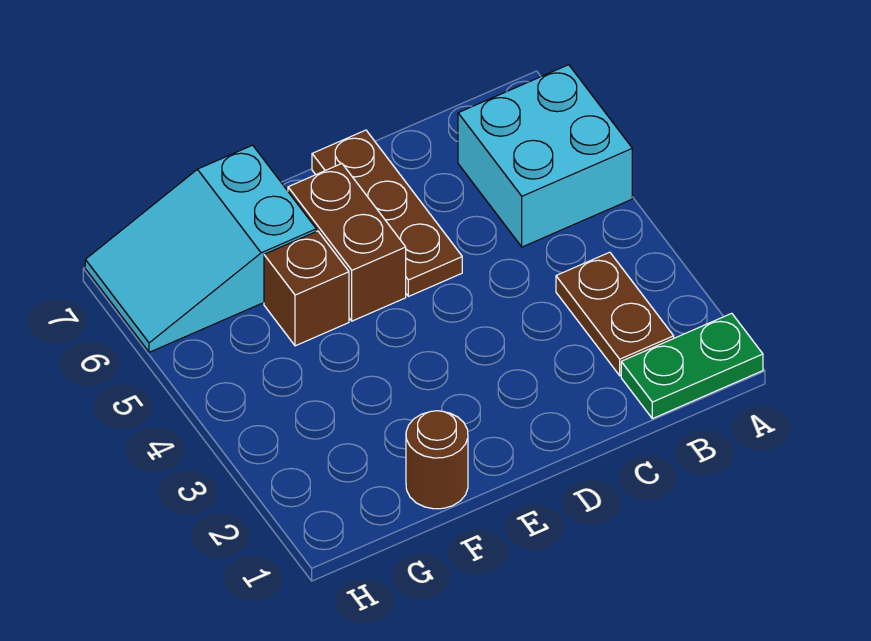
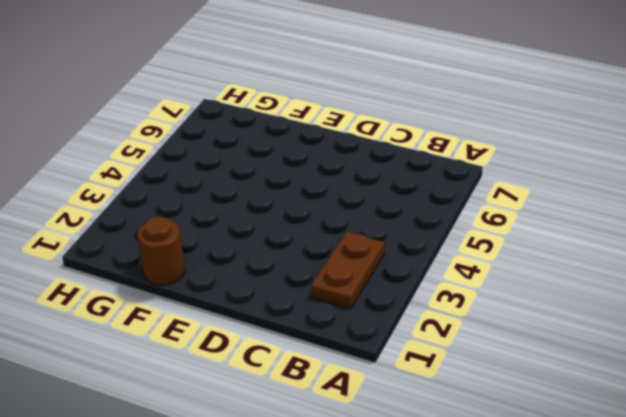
none -> green 1x2 plate [621,313,763,419]
none -> cyan 2x2 brick [458,65,632,247]

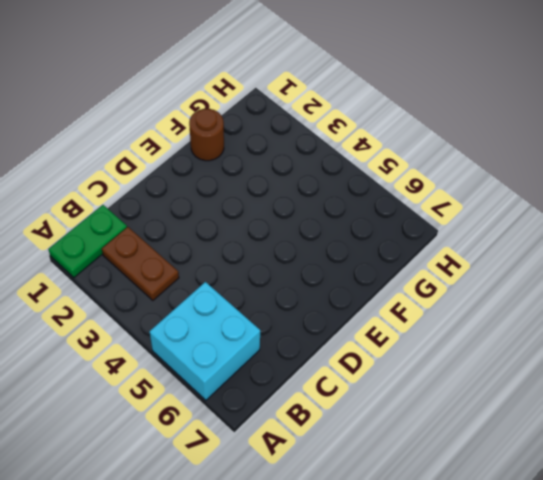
none -> brown 1x3 plate [312,130,462,296]
none -> brown 1x2 brick [288,164,406,321]

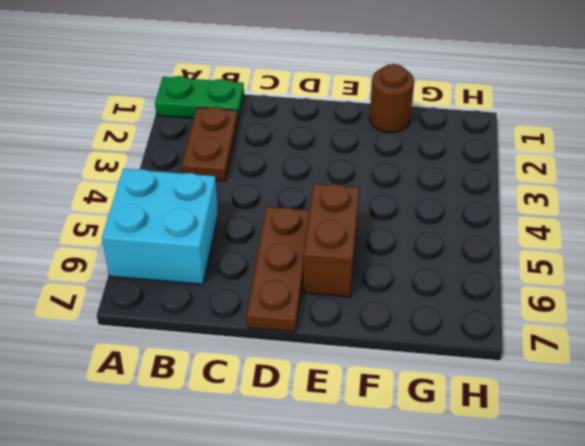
none -> brown 1x1 brick [264,231,349,346]
none -> cyan 2x3 slope [85,145,316,352]

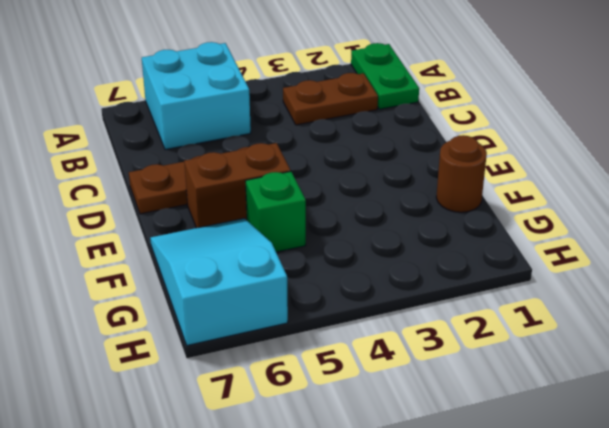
green 1x1 brick [245,171,306,252] -> brown 1x1 brick [264,231,349,346]
cyan 2x3 slope [150,218,288,346] -> cyan 2x3 slope turned to [85,145,316,352]

